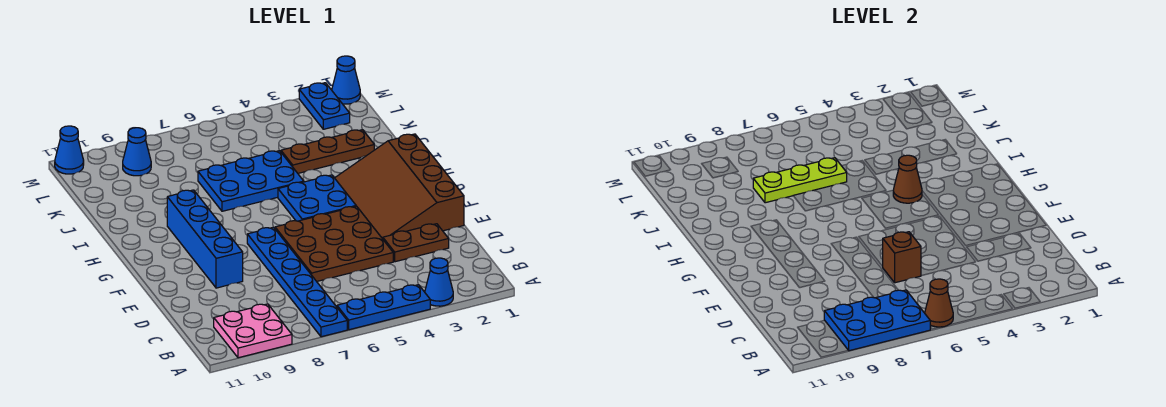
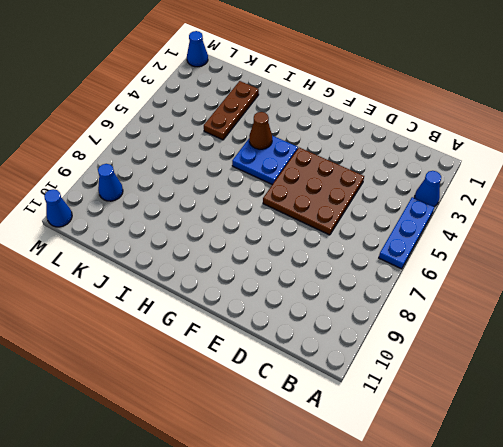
none -> blue 1x6 plate [247,227,347,337]
none -> pink 2x2 plate [214,304,292,358]
none -> brown 1x2 plate [383,224,449,262]

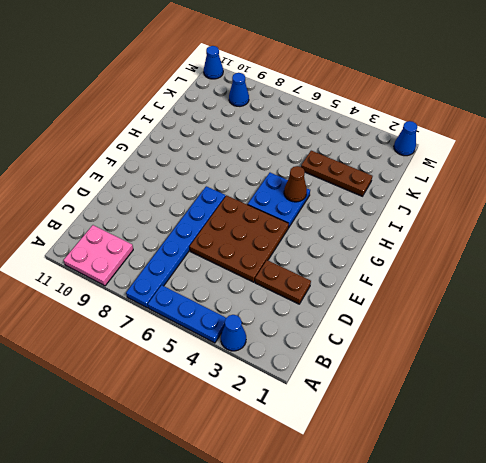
none -> brown 3x4 slope [335,134,464,239]
none -> blue 1x4 brick [167,190,243,288]
none -> blue 2x3 plate [198,151,304,211]

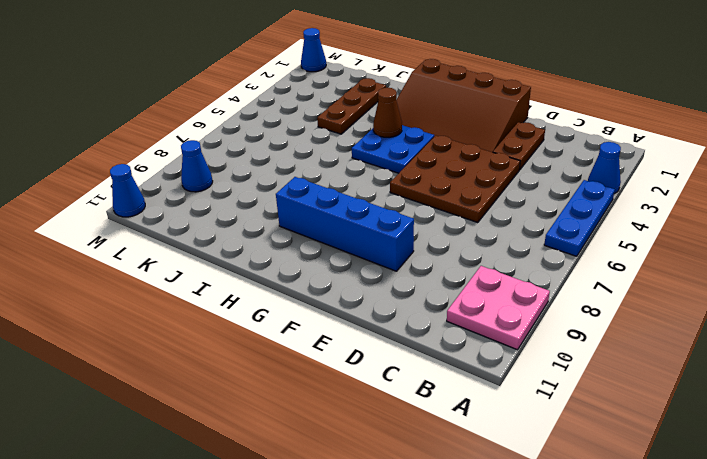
none -> blue 1x6 plate [247,227,347,337]
none -> blue 2x3 plate [198,151,304,211]
none -> blue 1x2 plate [299,83,350,129]

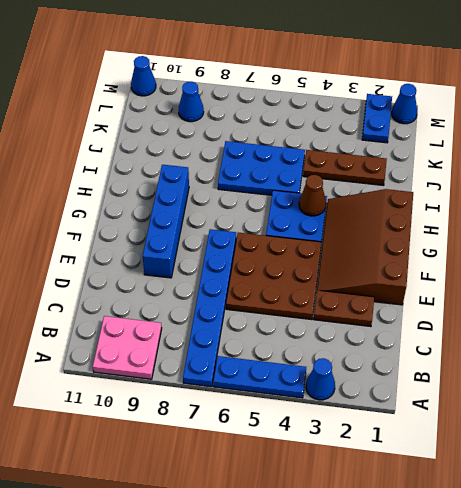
none -> brown 1x1 cone [925,279,953,327]
none -> blue 2x3 plate [824,290,930,351]
none -> brown 1x1 brick [883,232,921,283]

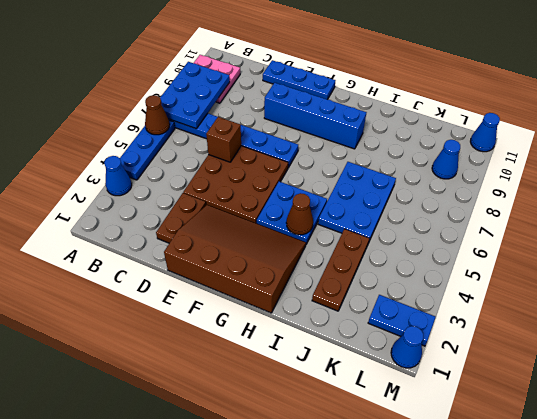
blue 1x3 plate [263,60,335,100] -> none
none -> lime 1x3 plate [753,158,847,203]

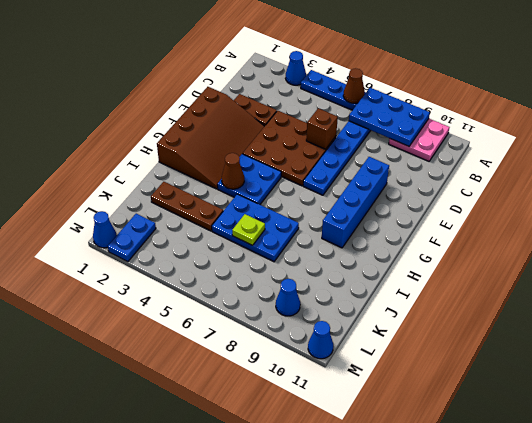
lime 1x1 plate [232,214,265,245] -> lime 1x3 plate [753,158,847,203]

